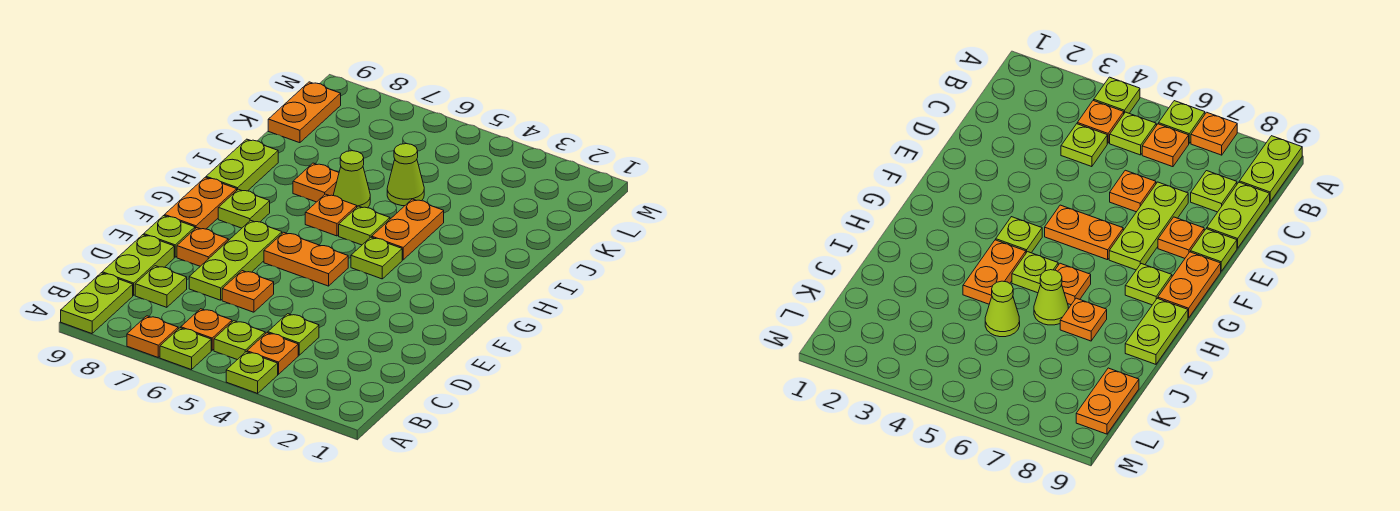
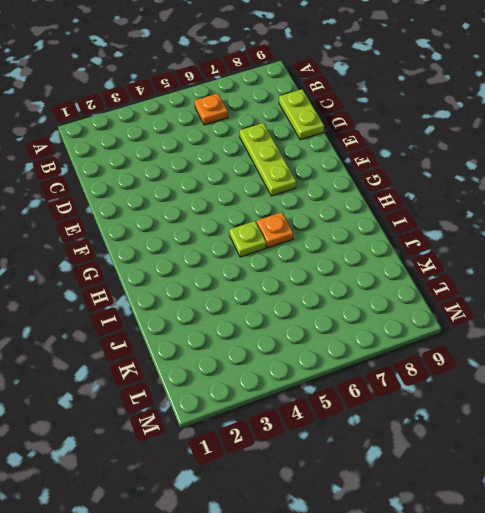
none -> lime 1x1 plate [226,352,278,393]
none -> lime 1x1 plate [160,328,211,370]
none -> orange 1x1 plate [127,316,178,357]

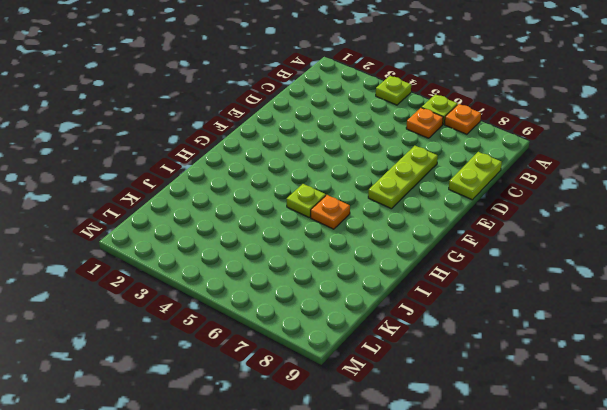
none -> lime 1x2 plate [61,273,133,334]
none -> orange 1x1 plate [247,333,298,374]
none -> lime 1x1 plate [214,321,265,360]

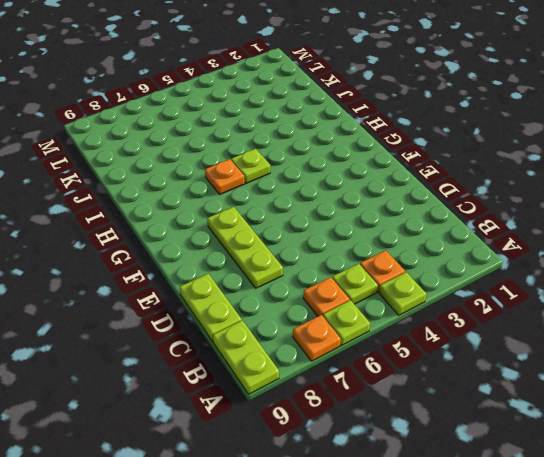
none -> lime 1x1 plate [268,314,319,355]
none -> lime 1x1 plate [135,266,187,307]
none -> orange 1x1 plate [222,271,274,312]

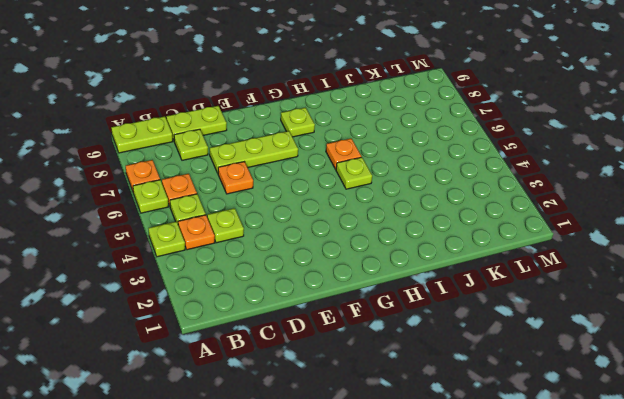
none -> orange 1x1 plate [177,228,228,266]
none -> lime 1x1 plate [144,216,195,257]
none -> orange 1x2 plate [264,232,348,286]

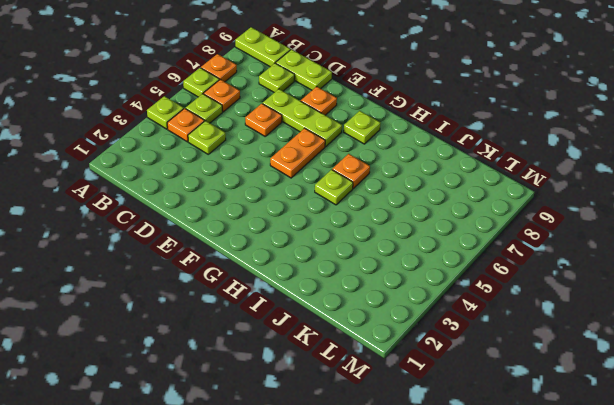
none -> lime 1x1 plate [144,216,195,257]
none -> orange 1x2 plate [165,177,237,229]
none -> lime 1x1 plate [351,237,402,279]

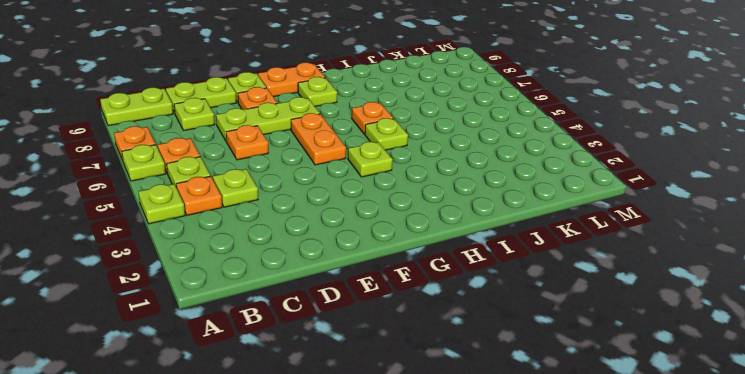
none -> orange 1x2 plate [372,199,444,260]
none -> lime 1x2 plate [206,139,278,191]
none -> lime 1x1 cone [334,151,370,208]

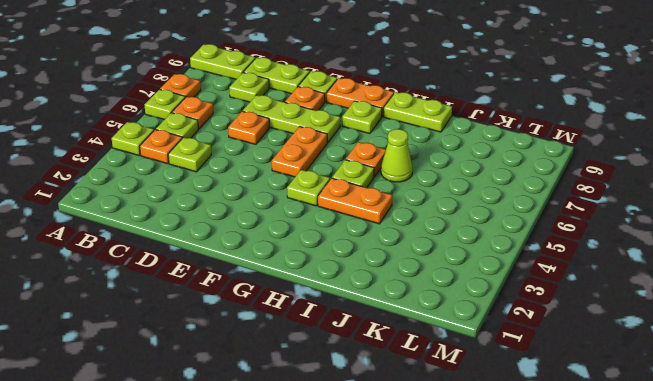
none -> orange 1x1 plate [293,163,339,202]
none -> lime 1x1 cone [387,144,424,206]
none -> orange 1x2 plate [268,82,341,143]

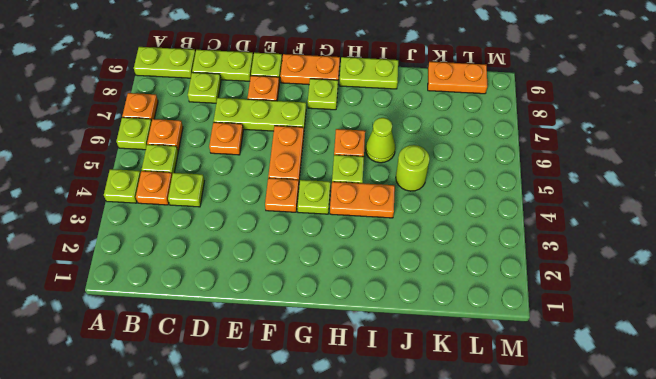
orange 1x1 plate [265,178,299,212] -> orange 1x1 plate moved to [293,163,339,202]
lime 1x1 round brick [396,145,430,191] -> lime 1x1 cone [387,144,424,206]

